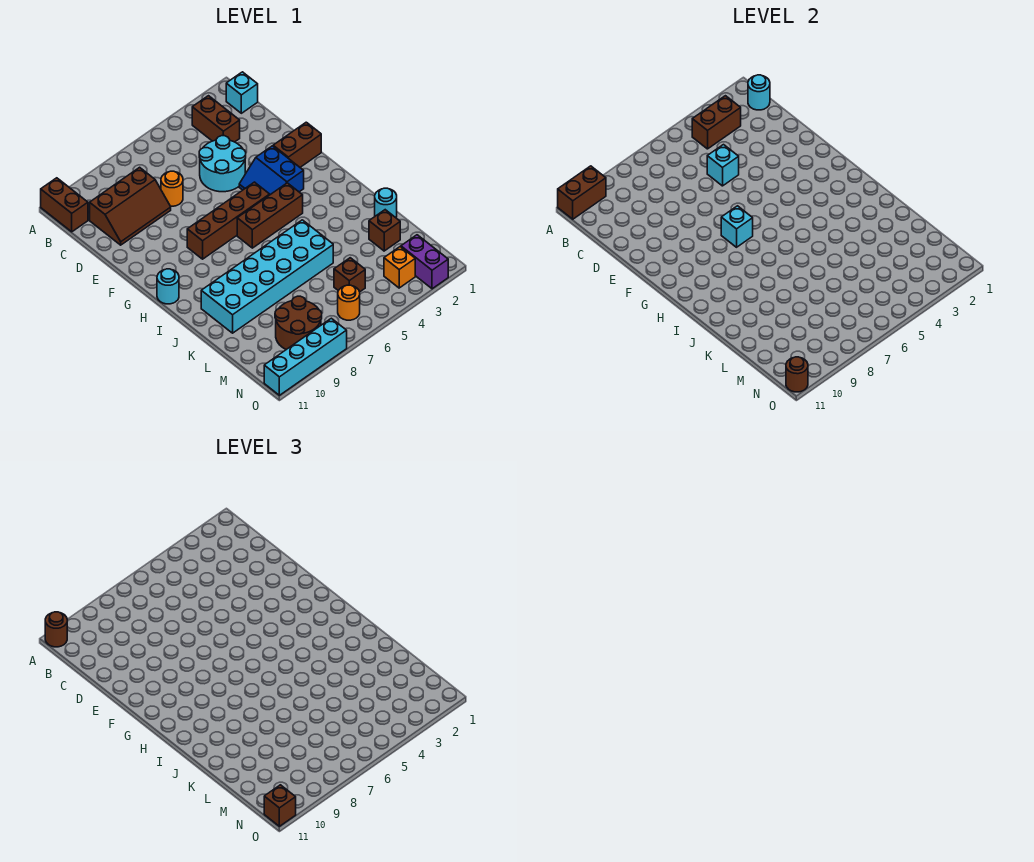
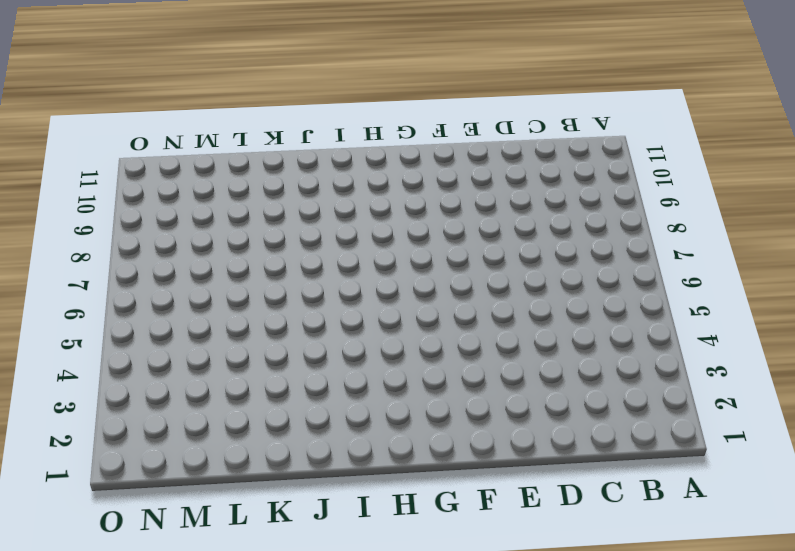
none -> brown 1x2 brick [41,178,88,232]
none -> cyan 1x1 brick [226,72,258,113]
none -> brown 1x2 brick [192,96,240,142]

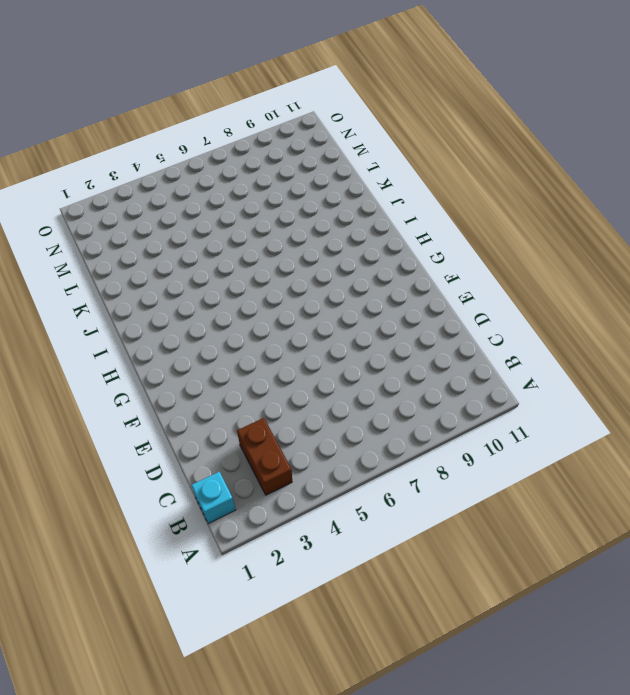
none -> brown 1x2 brick [41,178,88,232]
none -> brown 2x3 slope [90,167,171,245]
none -> cyan 2x2 round brick [199,136,246,192]

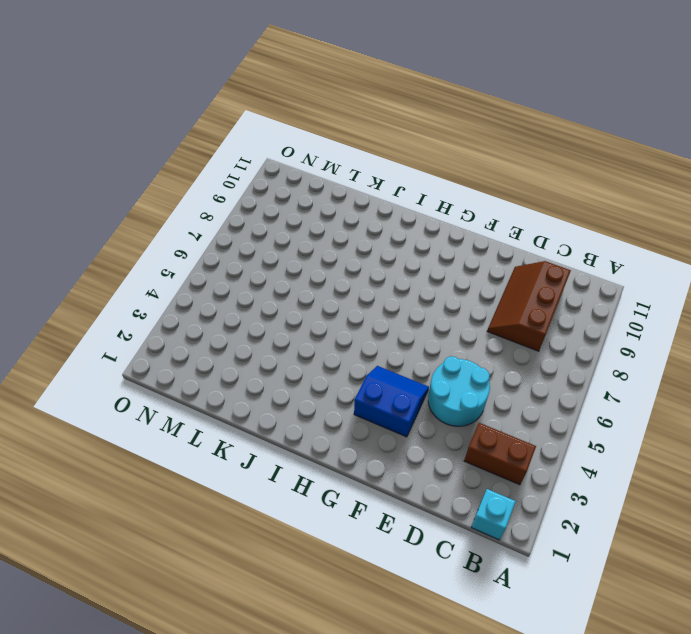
none -> brown 1x2 brick [41,178,88,232]
none -> orange 1x1 round brick [161,171,183,206]
none -> brown 1x2 brick [273,122,321,167]

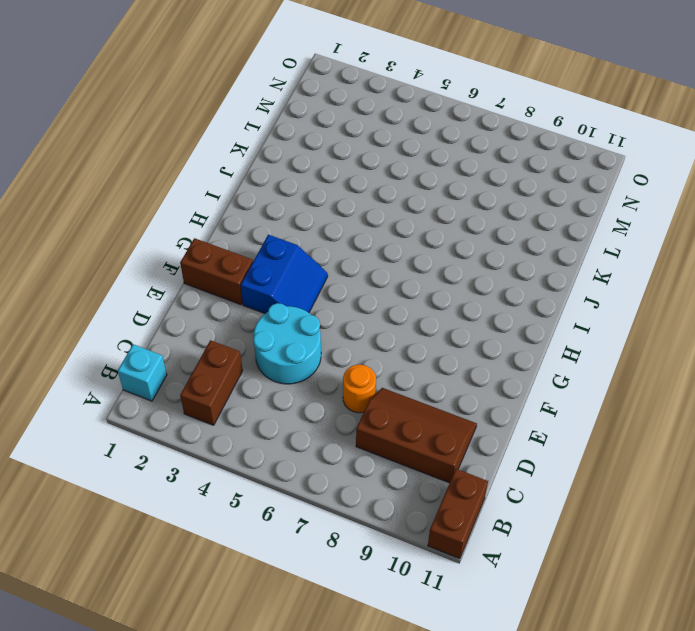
none -> brown 1x4 brick [187,182,270,259]
none -> brown 1x3 brick [237,183,303,248]
none -> cyan 1x1 round brick [157,269,179,304]

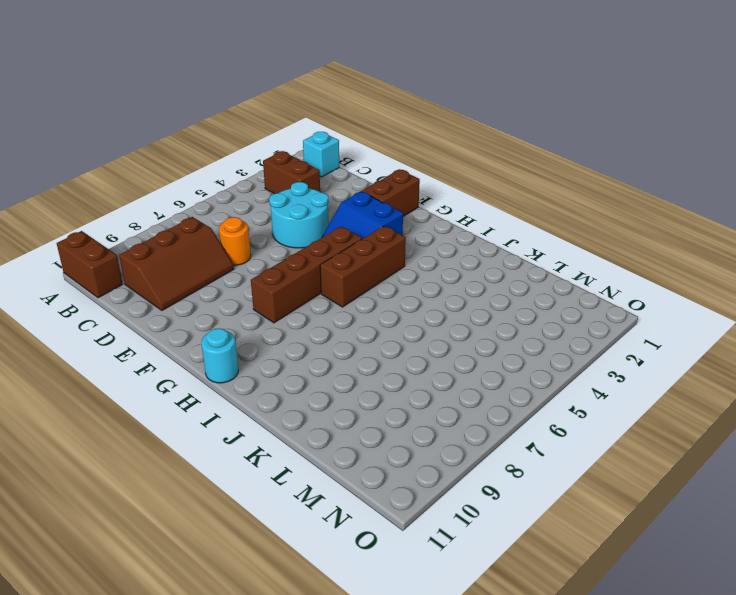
none -> cyan 2x6 brick [201,220,333,333]
none -> cyan 1x1 round brick [375,188,397,218]
none -> brown 1x1 brick [369,210,400,251]

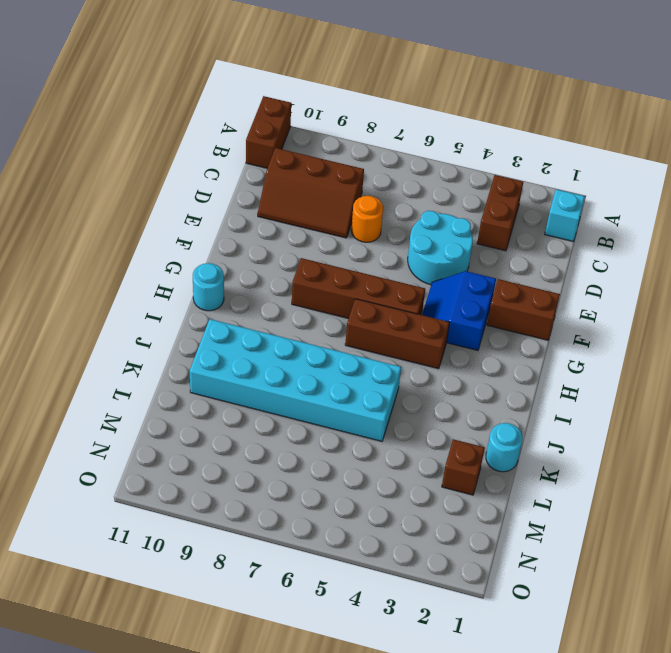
none -> brown 1x1 brick [334,258,365,292]
none -> brown 2x2 round brick [275,296,322,349]
none -> purple 1x2 brick [401,235,448,289]

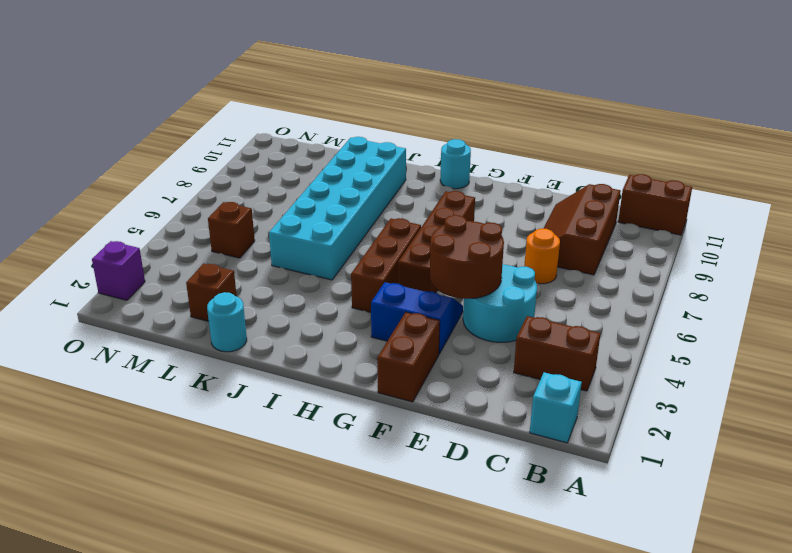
brown 2x2 round brick [430,215,504,299] -> brown 2x2 round brick moved to [275,296,322,349]
purple 1x1 brick [92,241,145,300] -> purple 1x2 brick [401,235,448,289]
none -> orange 1x1 brick [384,247,415,288]
none -> orange 1x1 round brick [338,285,360,320]
none -> cyan 1x4 brick [264,318,347,395]

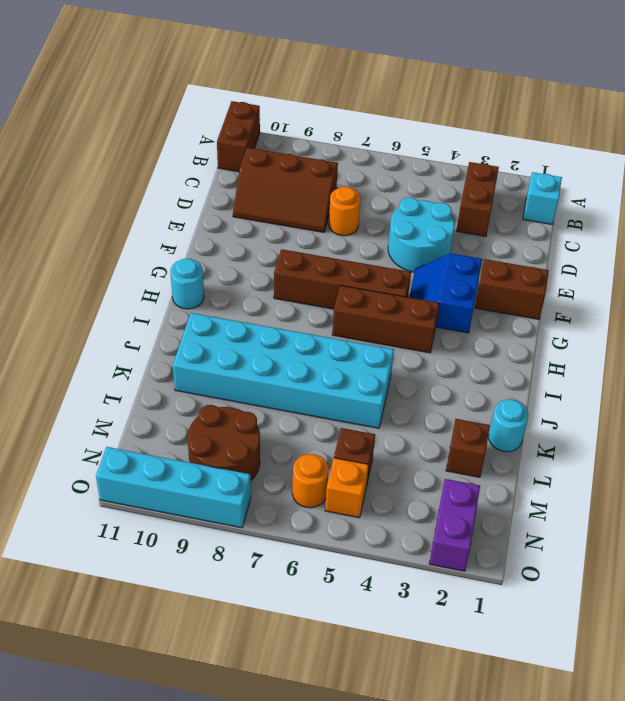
orange 1x1 brick [325,458,369,518] -> orange 1x1 brick moved to [384,247,415,288]
none -> brown 1x2 brick [558,166,606,219]
none -> cyan 1x1 round brick [748,75,770,110]
none -> brown 1x2 brick [692,96,741,149]

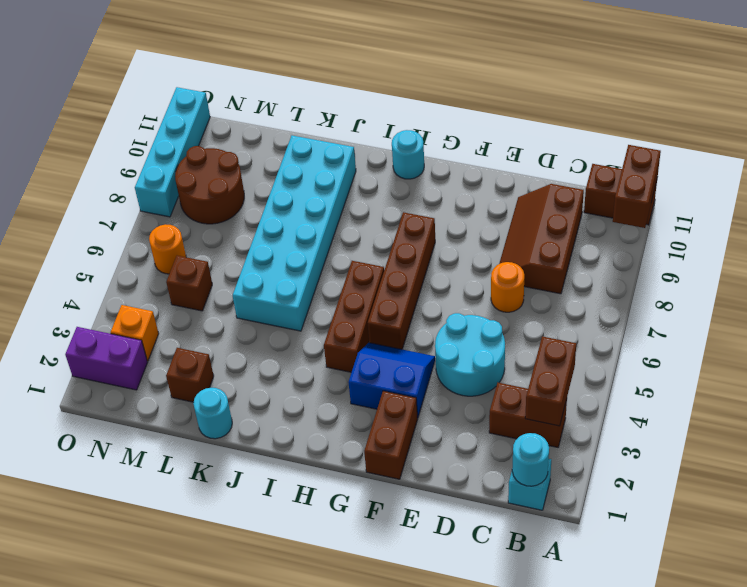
none -> cyan 1x1 brick [707,145,739,186]
none -> cyan 1x1 brick [721,206,753,247]
none -> brown 1x1 round brick [786,357,808,392]

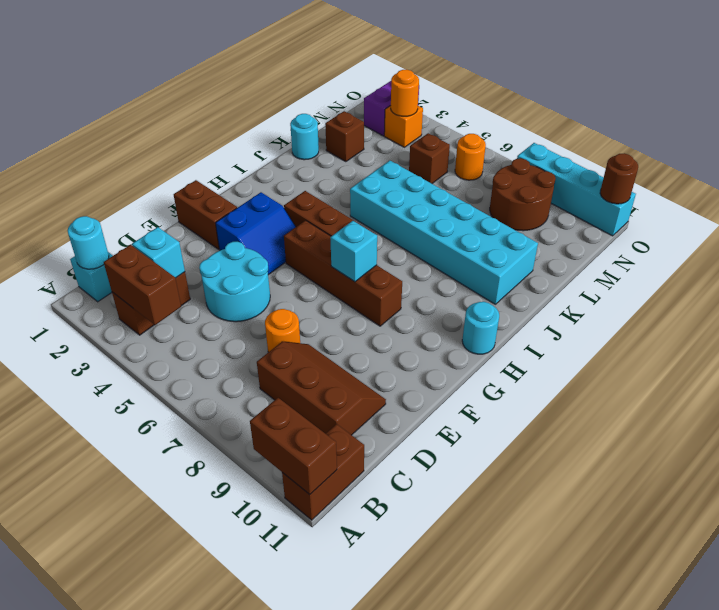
cyan 1x1 brick [132,227,185,278] -> cyan 1x1 brick moved to [707,145,739,186]
orange 1x1 round brick [391,70,419,116] -> none
none -> brown 1x1 round brick [45,612,67,647]
none -> brown 1x1 brick [264,785,296,826]

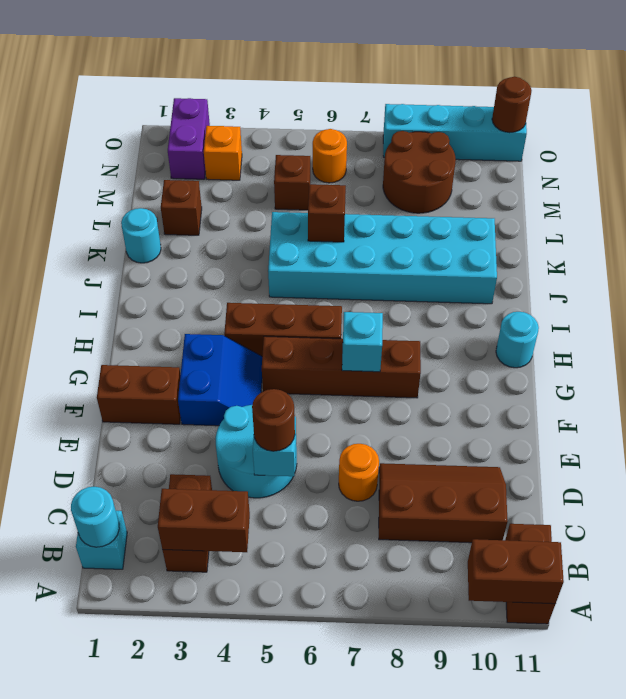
brown 1x1 round brick [252,389,295,451] -> brown 1x1 round brick moved to [45,612,67,647]
brown 1x1 brick [308,184,346,242] -> brown 1x1 brick moved to [264,785,296,826]

